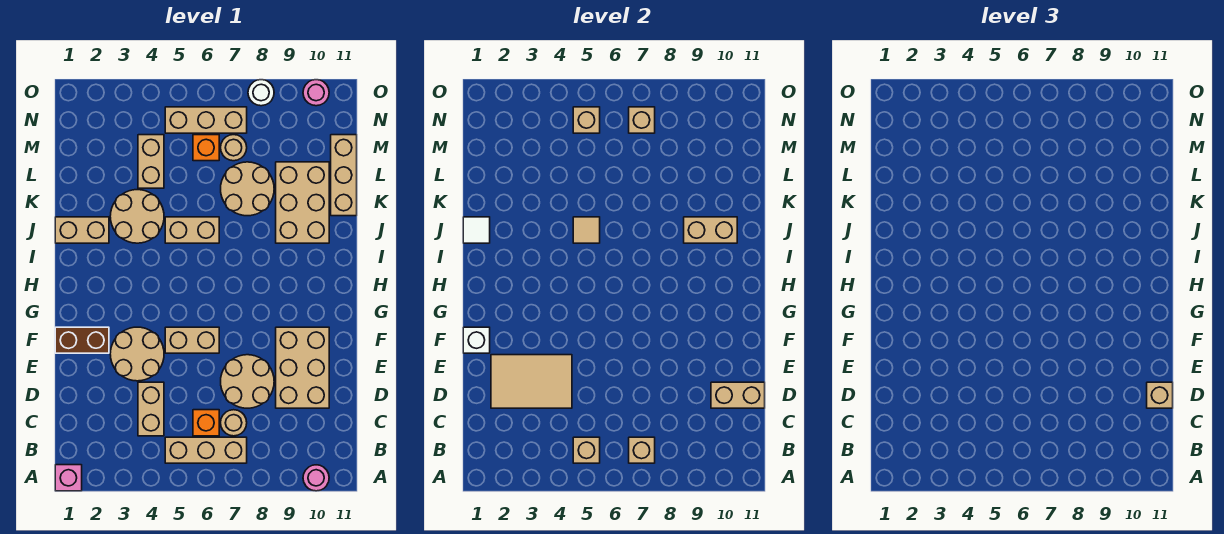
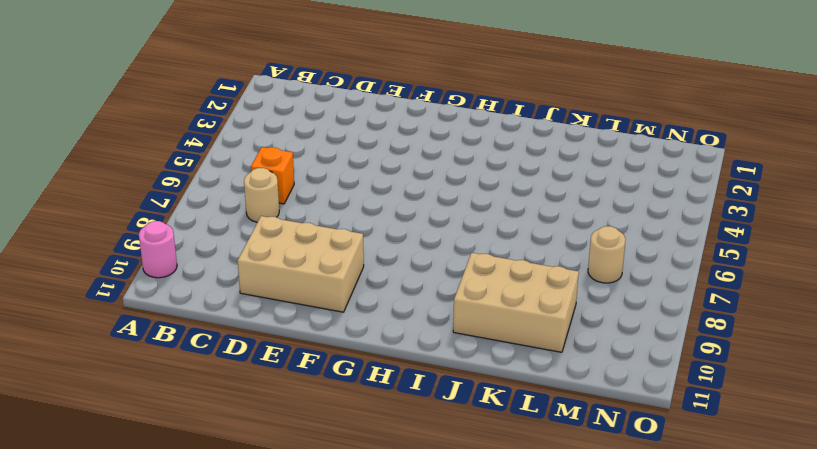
none -> pink 1x1 brick [55,465,82,491]
none -> tan 1x3 brick [165,437,247,463]
none -> tan 1x2 brick [138,382,164,436]
none -> tan 2x2 round brick [221,355,274,408]

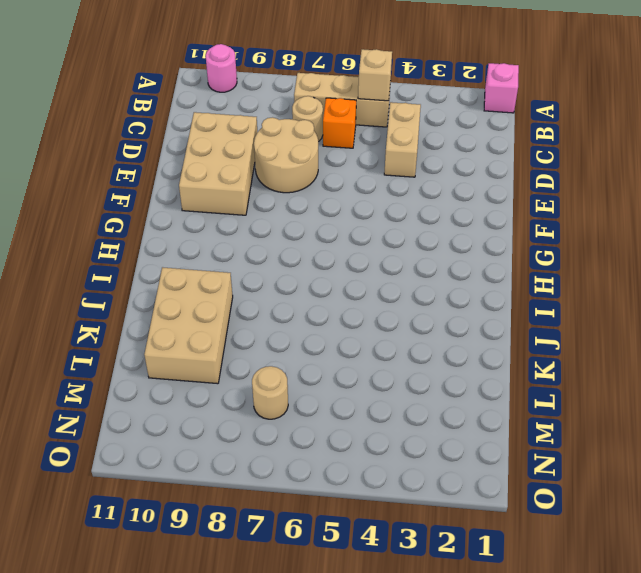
none -> tan 2x2 round brick [110,327,164,381]
none -> brown 1x2 brick [55,327,109,353]
none -> tan 1x2 brick [165,327,219,353]
none -> tan 1x2 brick [55,217,109,243]

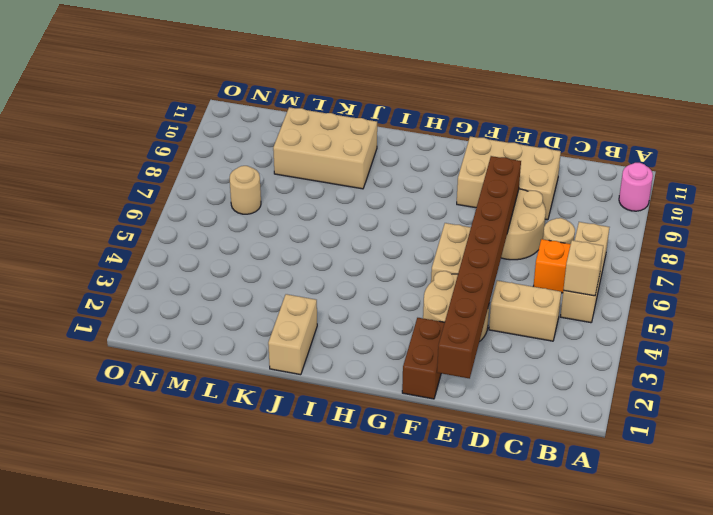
brown 1x8 brick [437,156,521,379] -> tan 2x3 tile [491,355,572,408]
none -> pink 1x1 brick [55,465,82,491]
none -> tan 2x2 round brick [110,190,164,243]
none -> tan 1x2 brick [165,217,219,243]
none -> tan 2x2 round brick [221,162,274,216]

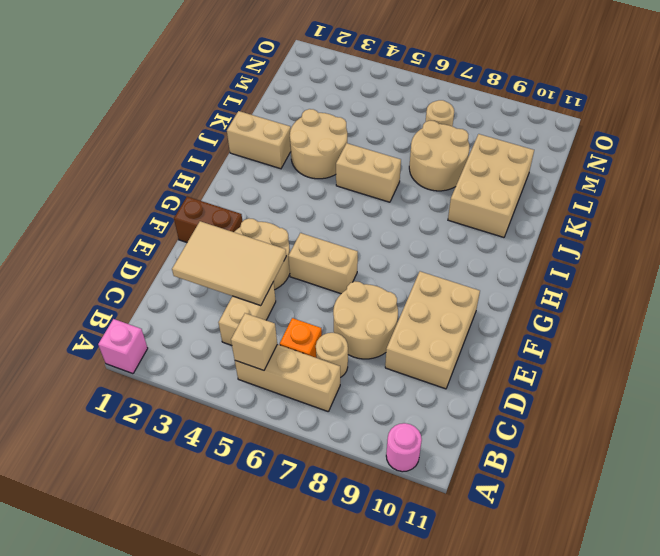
none -> tan 1x3 brick [331,135,357,216]
none -> tan 1x2 brick [138,135,164,188]
none -> orange 1x1 brick [193,135,219,161]
none -> tan 1x3 brick [165,107,247,133]

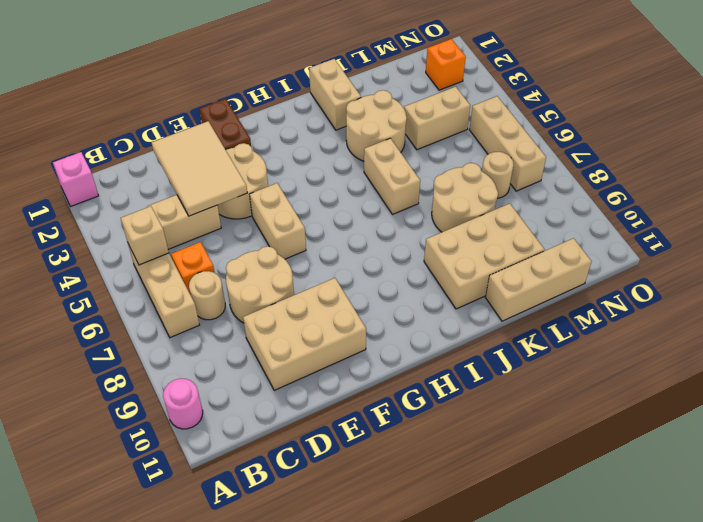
orange 1x1 brick [426,39,466,90] -> orange 1x1 brick moved to [193,135,219,161]
none -> white 1x1 round brick [248,80,274,106]
none -> pink 1x1 round brick [303,80,329,106]
none -> tan 1x1 brick [629,437,655,463]
none -> tan 1x2 brick [711,382,765,408]

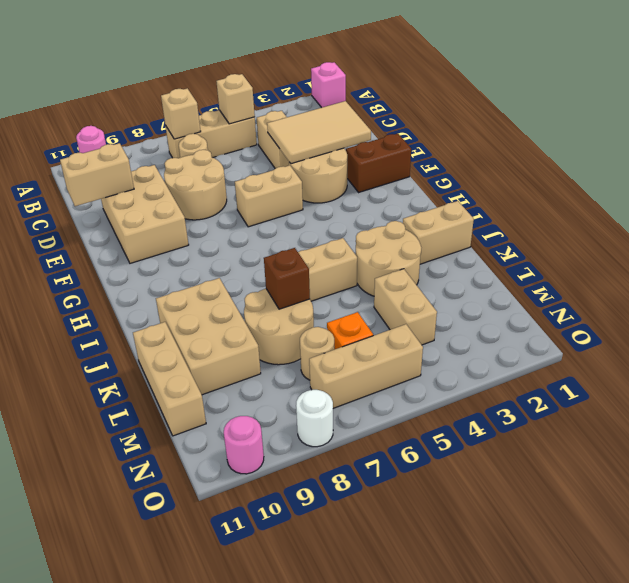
brown 1x1 brick [264,248,310,309] -> none
none -> orange 1x1 brick [193,410,219,436]
none -> white 1x1 brick [463,327,490,353]
none -> white 1x1 tile [463,217,490,243]
none -> tan 1x1 tile [573,217,600,243]

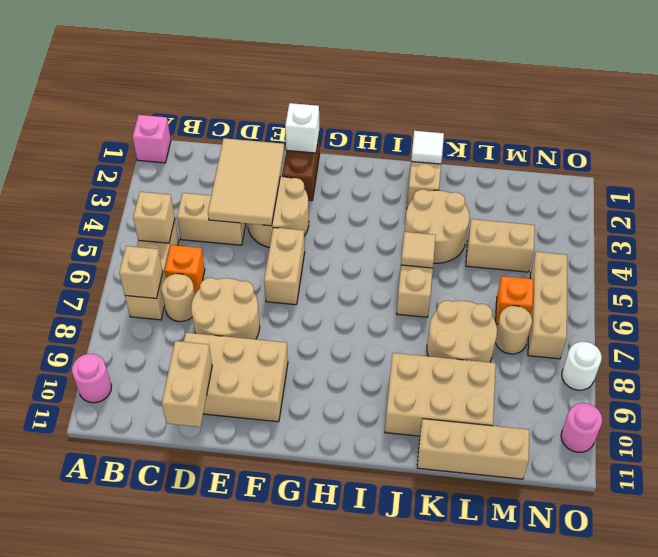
none -> tan 1x2 brick [684,217,737,243]
none -> tan 1x1 brick [573,107,600,133]
none -> tan 1x1 brick [629,107,655,133]
none -> tan 1x1 brick [1147,382,1173,408]

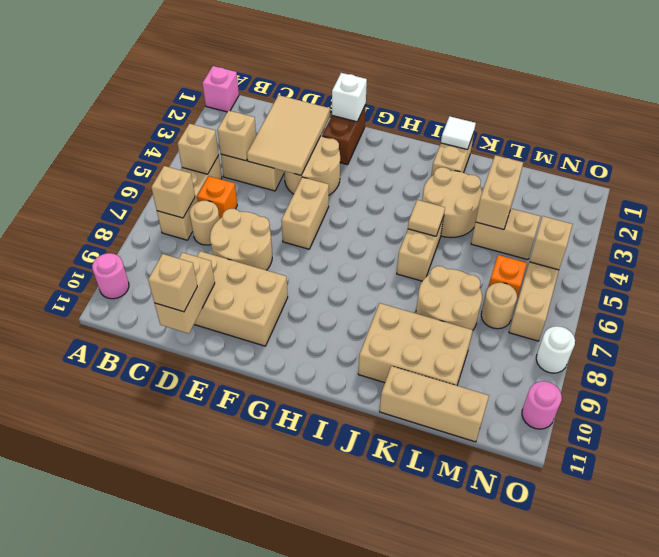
tan 1x1 brick [217,110,256,161] -> tan 1x1 brick moved to [629,107,655,133]
tan 1x2 brick [476,155,523,230] -> tan 1x2 brick moved to [684,217,737,243]

